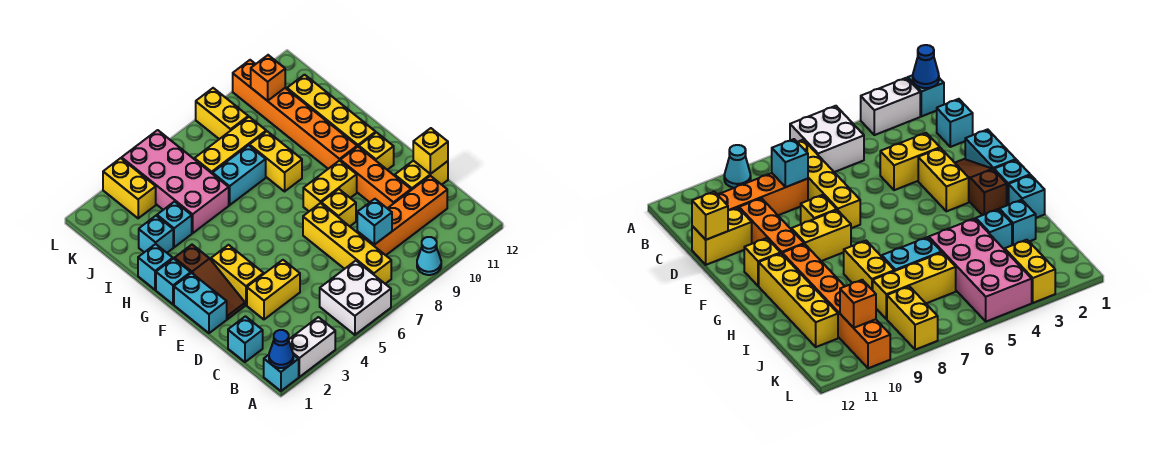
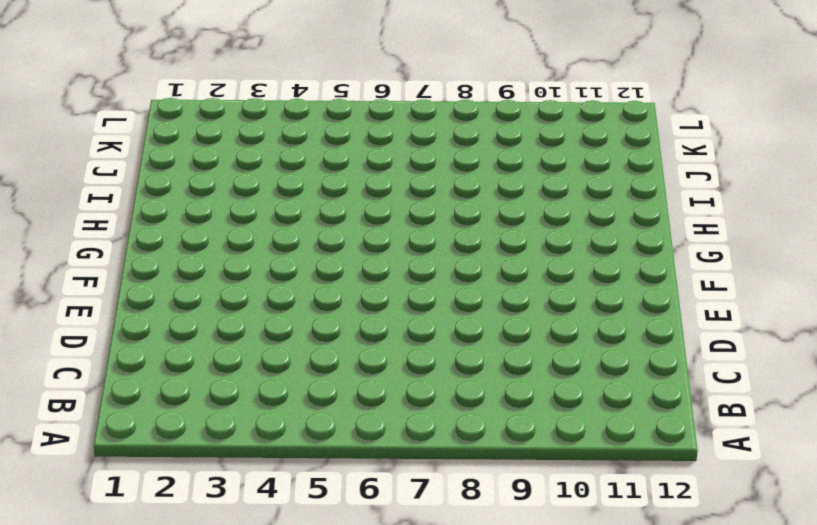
none -> cyan 1x1 brick [264,355,299,391]
none -> white 1x2 brick [289,317,335,377]
none -> white 2x2 brick [320,261,391,335]
none -> cyan 1x1 cone [417,237,441,275]

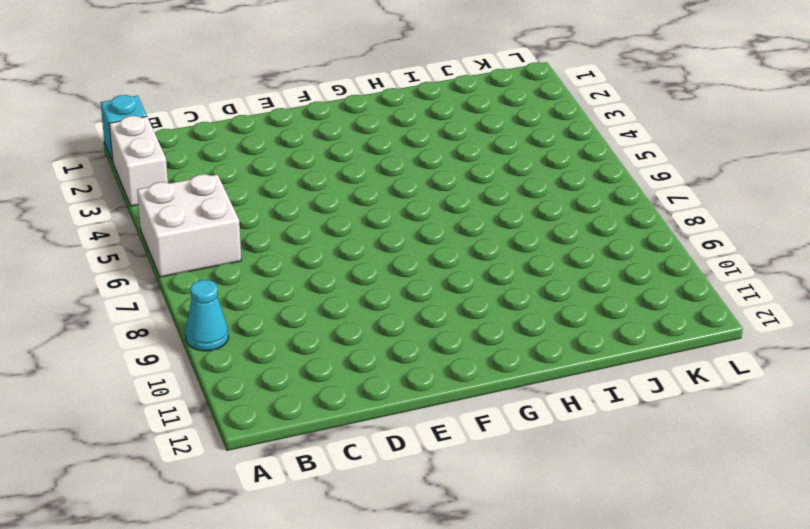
none -> yellow 1x4 brick [303,203,391,284]
none -> cyan 1x1 brick [228,316,263,362]
none -> orange 1x4 brick [357,176,447,255]
none -> yellow 1x2 brick [247,260,300,319]

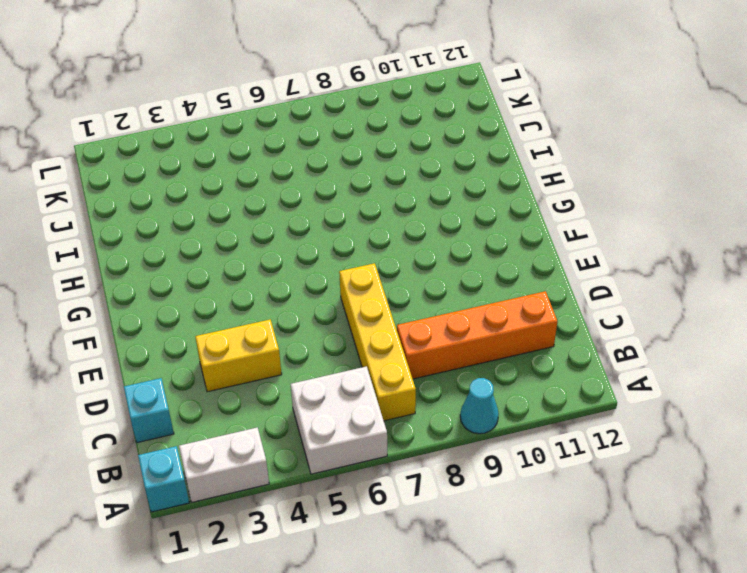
none -> orange 1x3 brick [340,147,411,208]
none -> yellow 1x2 brick [395,161,448,190]
none -> cyan 1x2 brick [174,273,227,333]
none -> brown 1x3 slope [174,245,245,319]

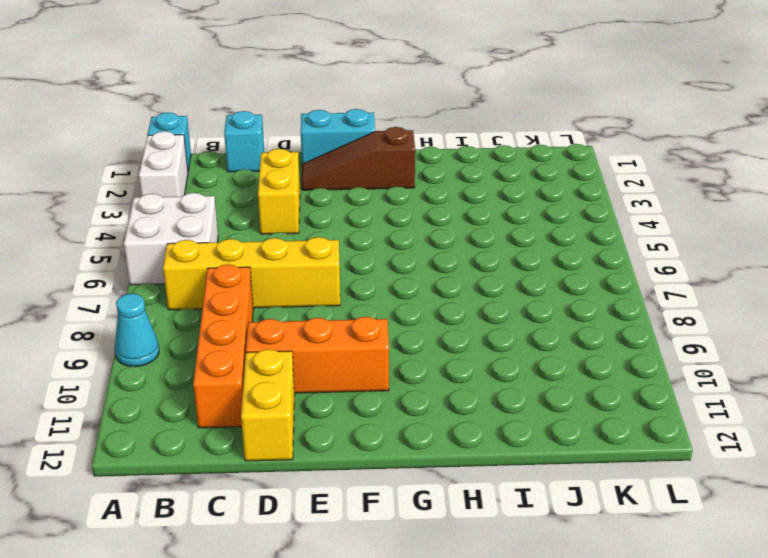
none -> yellow 1x2 brick [211,245,264,305]
none -> yellow 1x1 brick [321,189,356,226]
none -> yellow 1x2 brick [303,160,357,211]
none -> yellow 1x1 brick [359,133,394,170]

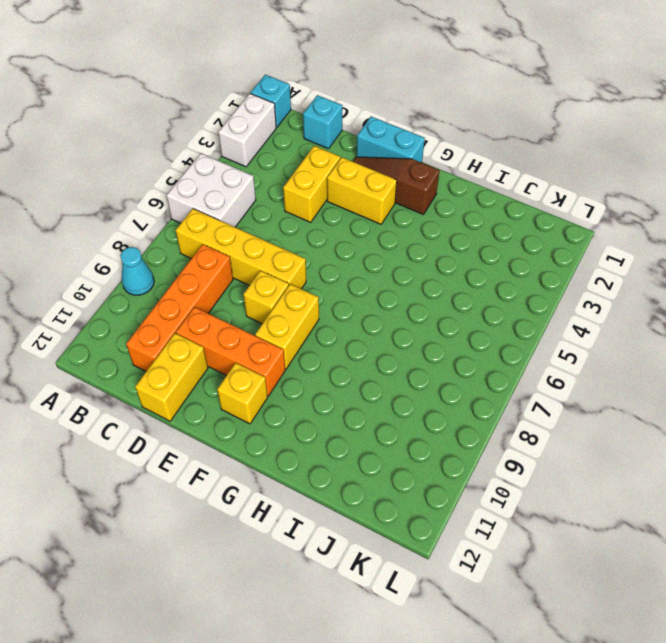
none -> cyan 1x1 brick [156,259,191,304]
none -> orange 1x6 brick [233,60,357,169]
none -> yellow 1x4 brick [287,75,376,147]
none -> cyan 1x1 brick [138,244,173,290]

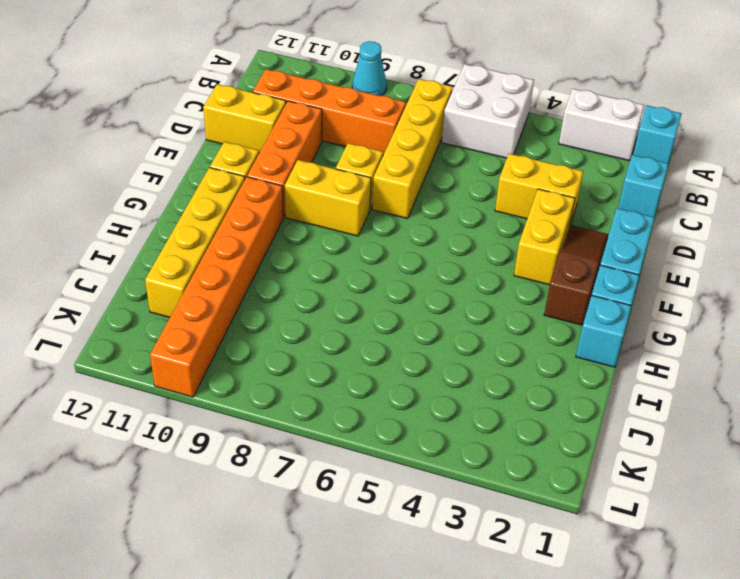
none -> yellow 1x2 brick [249,131,302,191]
none -> cyan 1x1 brick [139,216,173,253]
none -> cyan 1x1 brick [157,202,192,247]
none -> pink 2x4 brick [122,130,229,233]

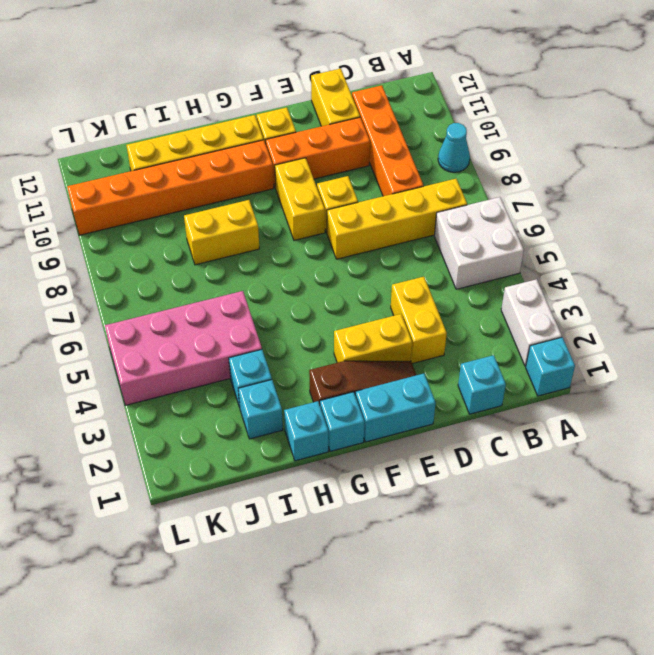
none -> cyan 1x2 brick [212,145,266,205]
none -> yellow 1x3 brick [195,117,266,173]
none -> yellow 1x2 brick [103,158,156,218]
none -> yellow 1x2 brick [196,88,248,139]

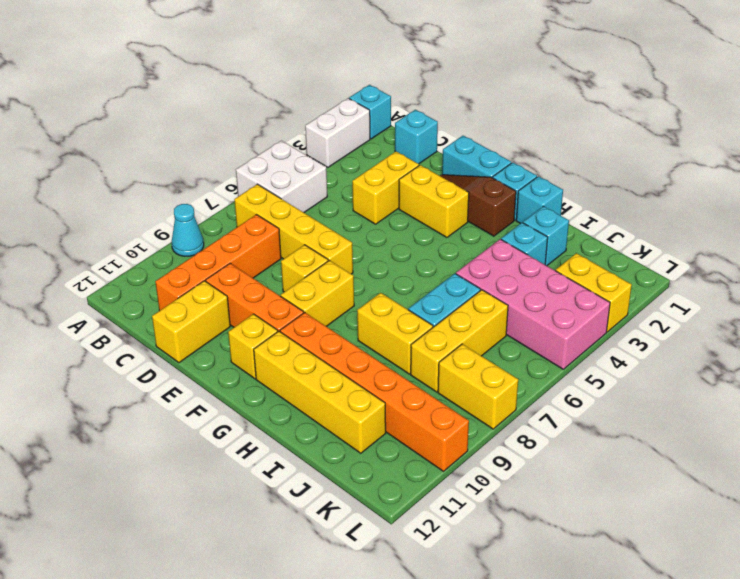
none -> blue 1x1 cone [269,330,293,368]
none -> cyan 1x1 brick [357,199,392,245]
none -> yellow 1x1 brick [413,128,448,174]
none -> orange 1x1 brick [251,55,285,101]

